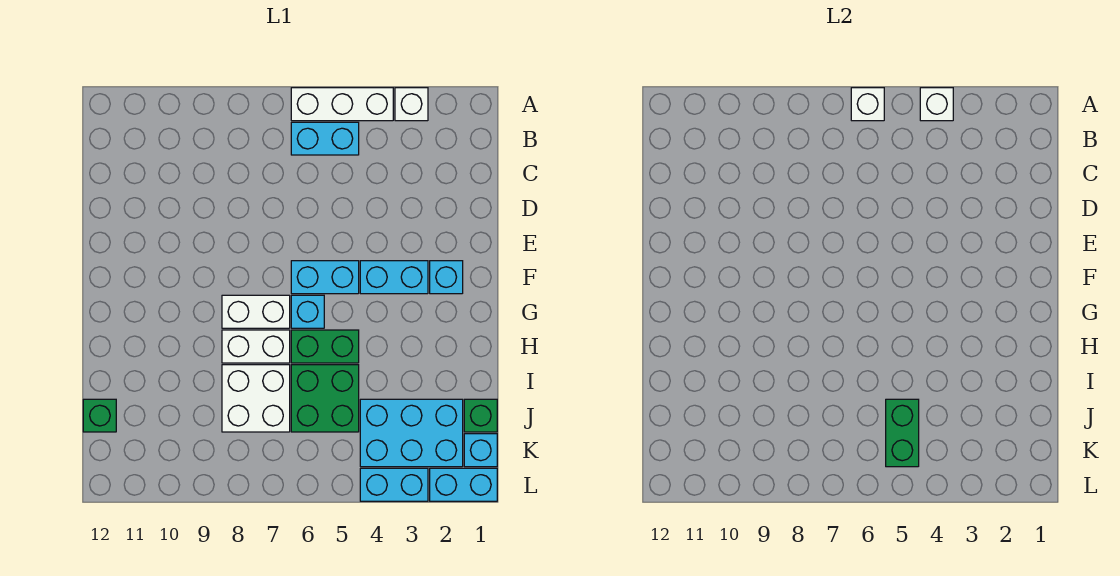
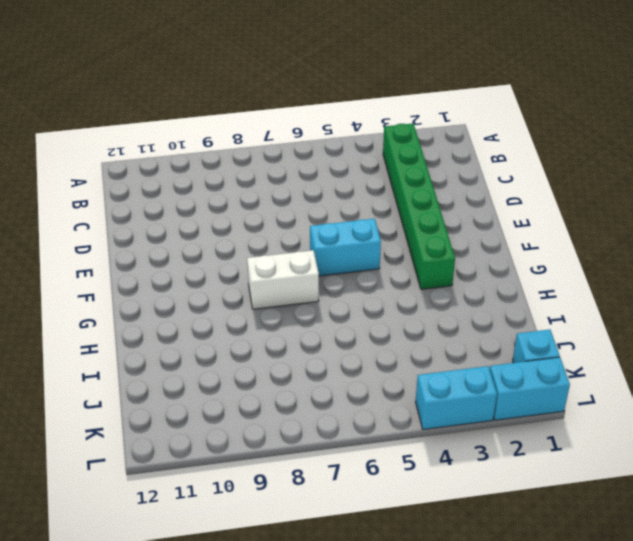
green 1x6 brick [383,124,455,289] -> cyan 1x2 brick [360,261,428,294]
none -> white 1x1 brick [395,88,428,121]
none -> white 1x3 brick [291,88,393,121]
none -> cyan 1x2 brick [291,122,359,155]

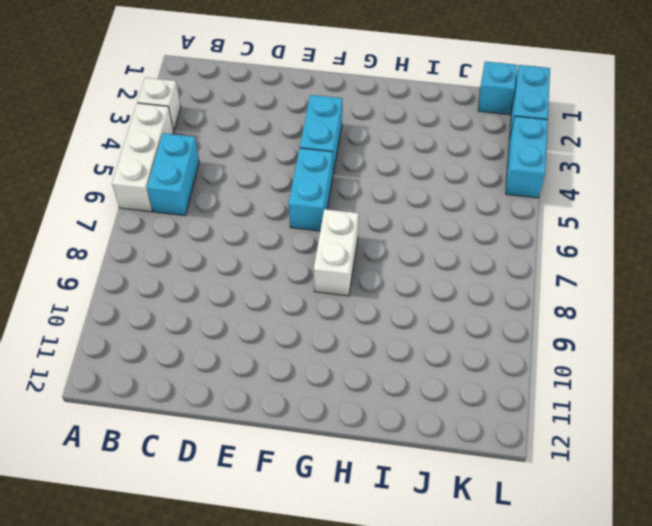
none -> cyan 1x1 brick [430,261,463,294]
none -> cyan 1x1 brick [291,295,324,328]
none -> green 1x2 brick [291,330,359,363]

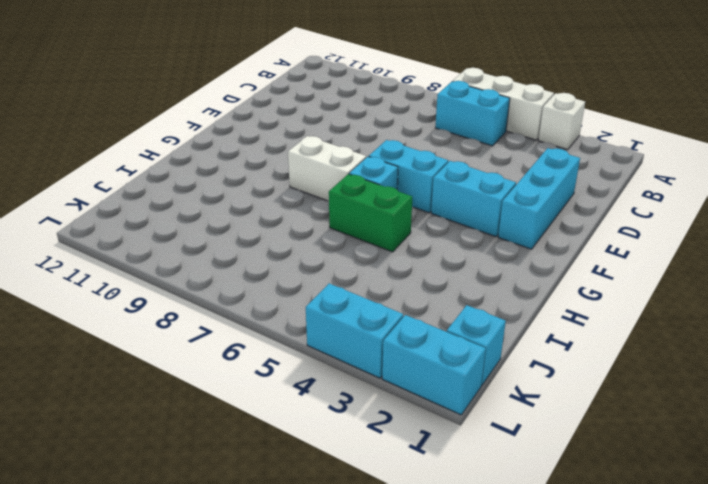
cyan 1x3 brick [498,148,580,249] -> cyan 1x1 brick [430,261,463,294]
none -> white 1x2 brick [222,330,290,363]
none -> green 2x2 brick [291,365,359,432]
none -> white 2x2 brick [222,365,290,432]

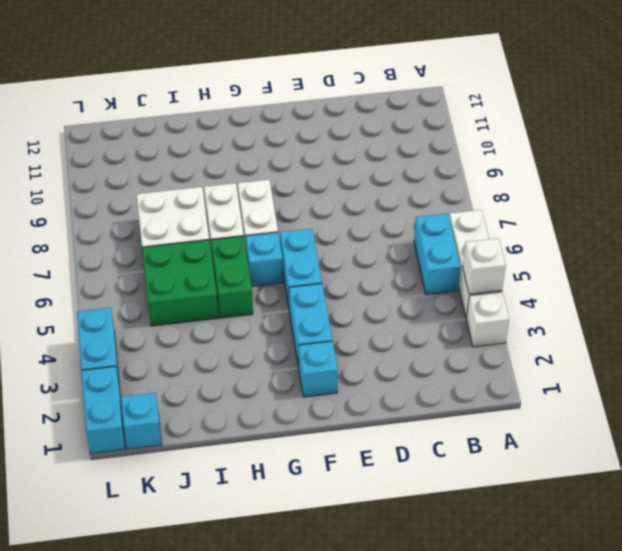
none -> green 1x1 brick [464,399,497,432]
none -> cyan 2x3 brick [360,399,463,467]
none -> green 1x1 brick [83,399,116,432]

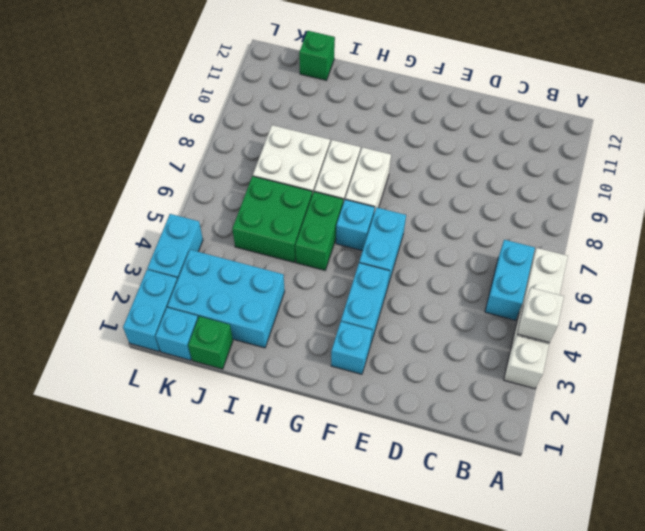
cyan 2x3 brick [167,250,285,348] -> cyan 2x3 brick turned to [360,399,463,467]
none -> white 1x1 brick [851,88,884,121]
none -> green 1x2 brick [886,399,919,467]

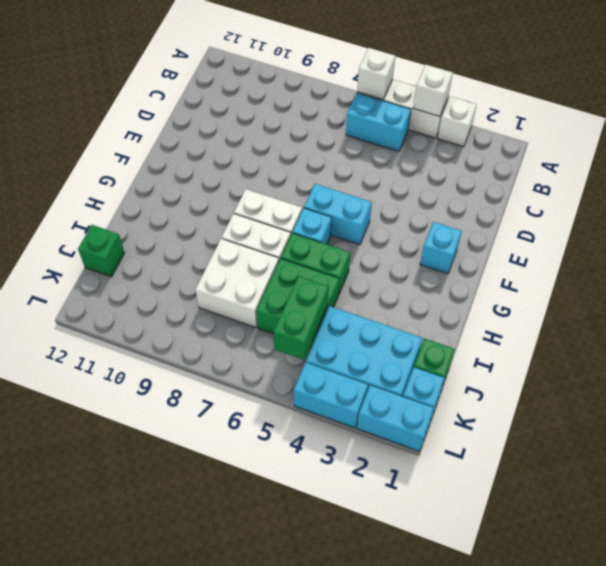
none -> cyan 1x2 brick [360,261,428,294]

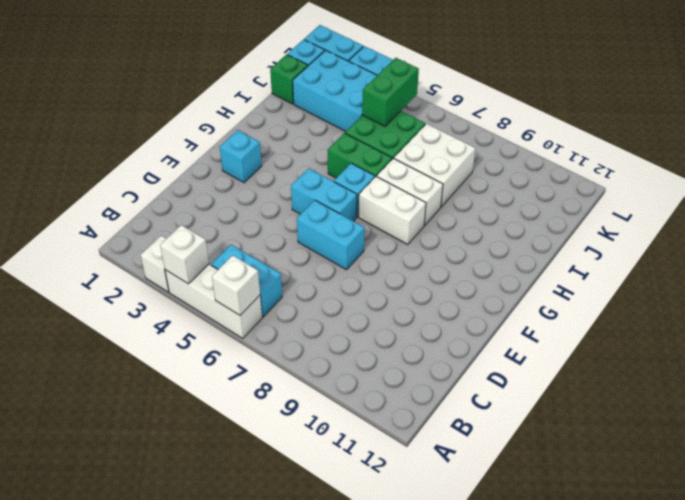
cyan 1x2 brick [297,200,364,270] -> cyan 1x2 brick moved to [360,261,428,294]
none -> green 1x1 brick [83,399,116,432]

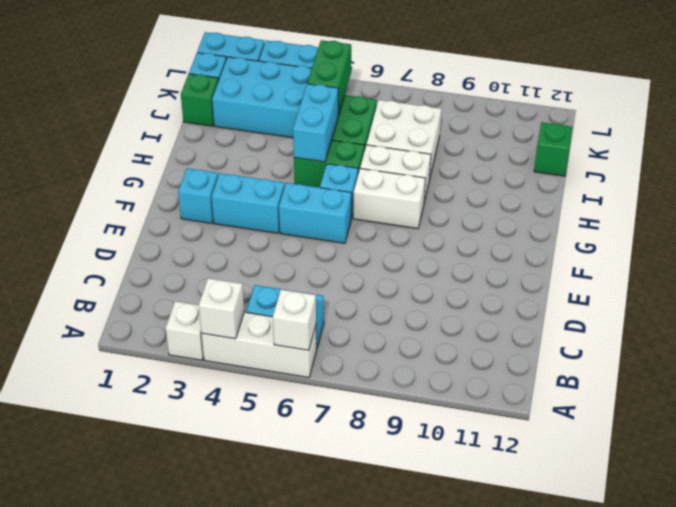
cyan 1x2 brick [293,84,338,162] -> none

